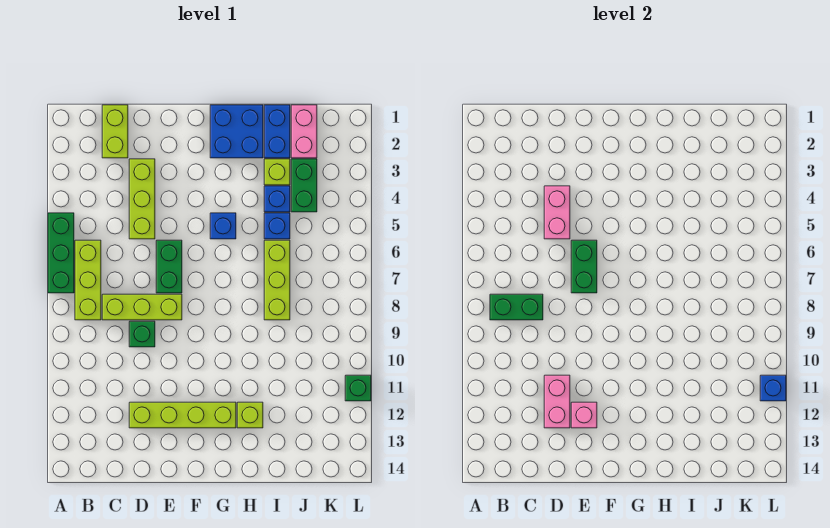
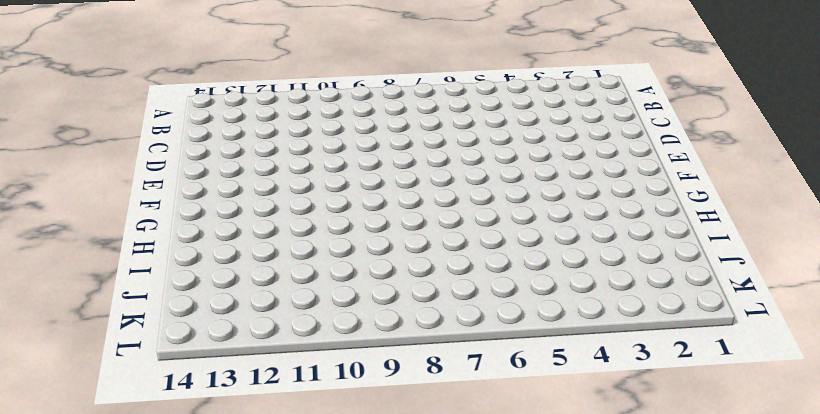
none -> green 1x3 brick [48,213,74,293]
none -> lime 1x3 brick [75,240,101,320]
none -> lime 1x2 brick [102,105,128,158]

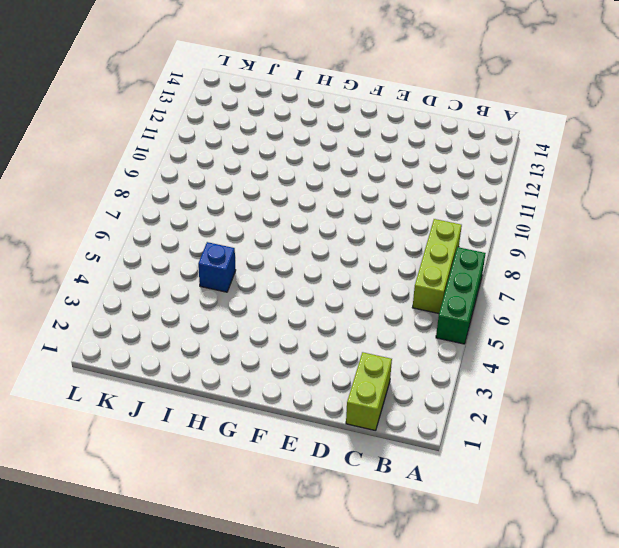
none -> lime 1x3 brick [102,294,182,320]
none -> lime 1x3 brick [129,159,155,239]
none -> green 1x1 brick [129,321,155,347]

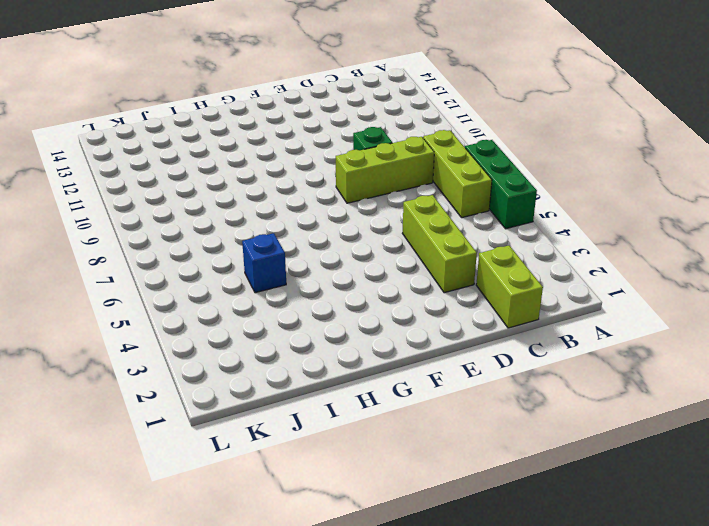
none -> lime 1x4 brick [129,402,236,428]
none -> green 1x2 brick [156,240,182,293]
none -> blue 2x2 brick [210,105,263,158]

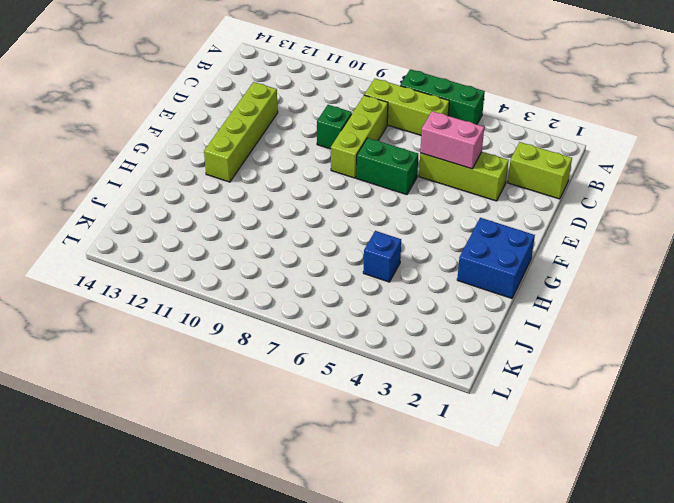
none -> blue 1x1 brick [210,213,236,239]
none -> lime 1x1 brick [237,402,263,428]
none -> blue 1x2 brick [264,105,290,158]

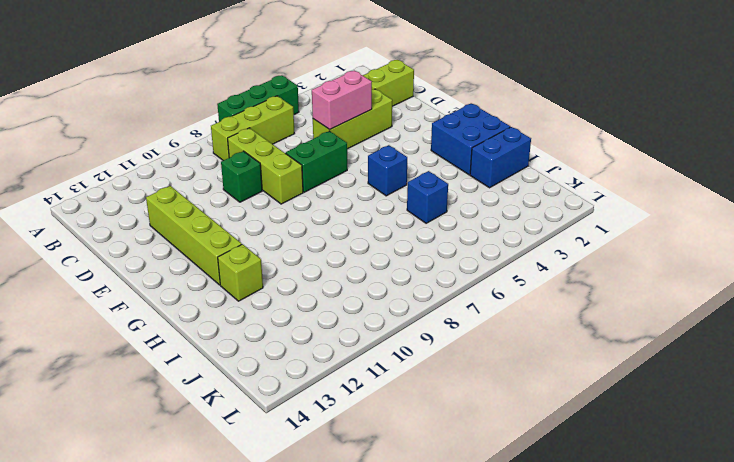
none -> lime 1x1 brick [264,159,290,185]
none -> blue 1x1 brick [264,186,290,212]
none -> lime 1x3 brick [264,240,290,320]

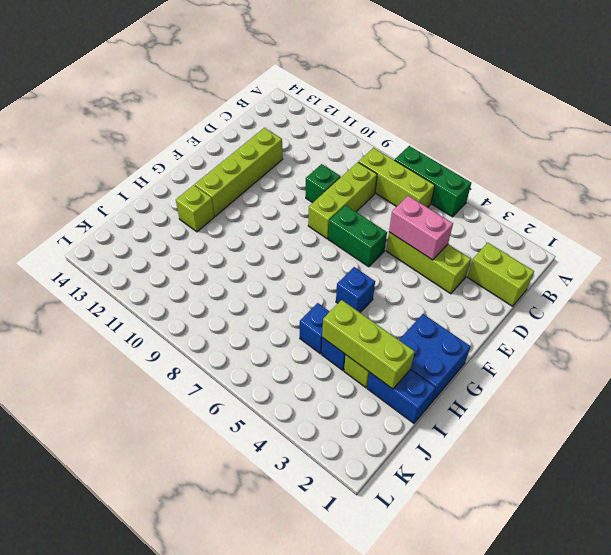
lime 1x3 brick [322,300,415,389] -> lime 1x3 brick moved to [264,240,290,320]
none -> pink 1x2 brick [291,105,317,158]
none -> green 1x2 brick [291,159,317,212]
none -> green 1x1 brick [345,375,371,401]

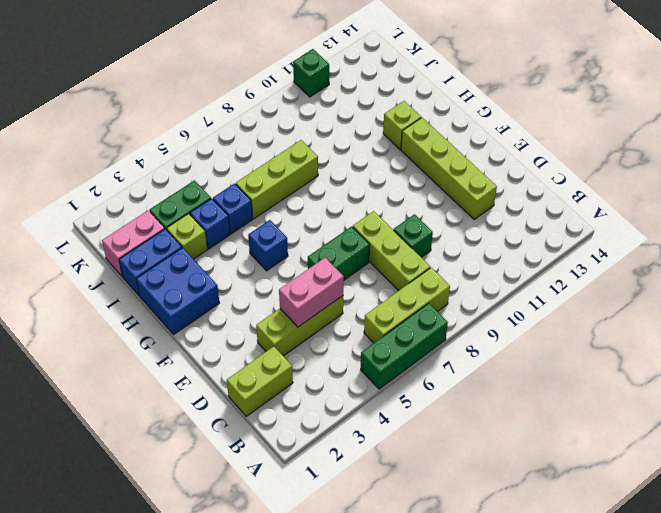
none -> green 1x2 brick [490,294,543,320]
none -> pink 1x2 brick [544,375,570,428]
none -> green 1x2 brick [571,240,597,293]

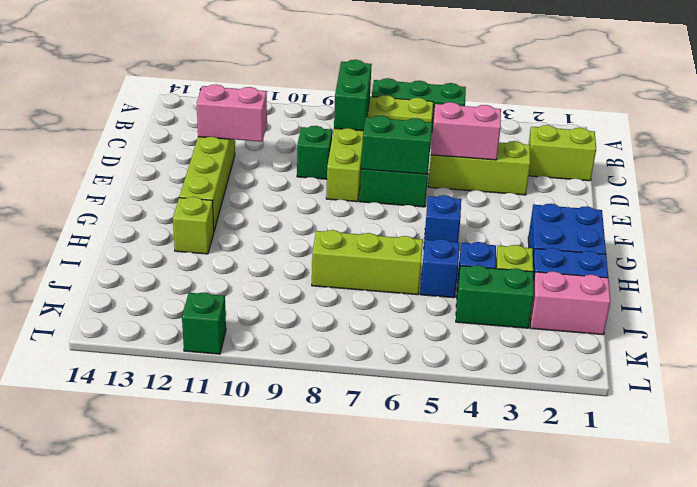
none -> pink 1x1 brick [571,402,597,428]
none -> blue 1x1 brick [760,375,786,401]

